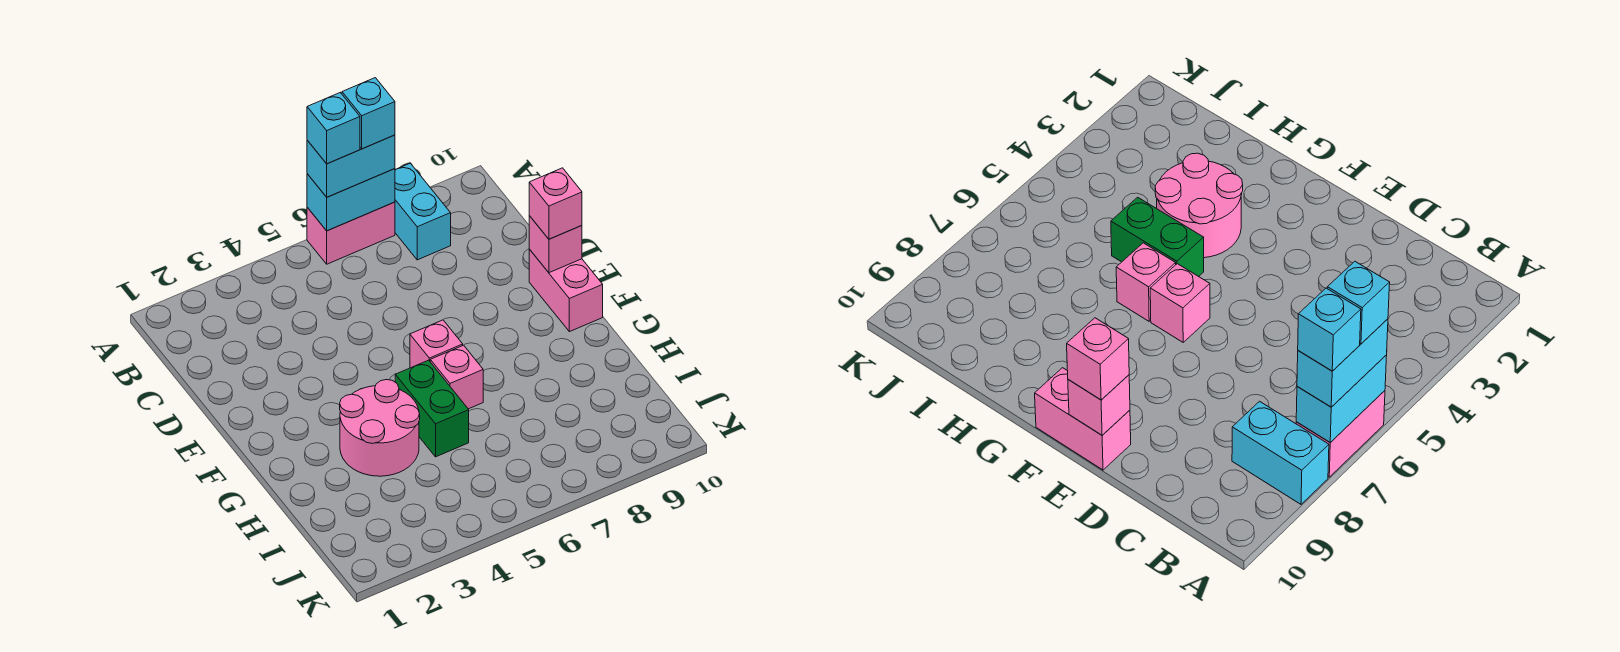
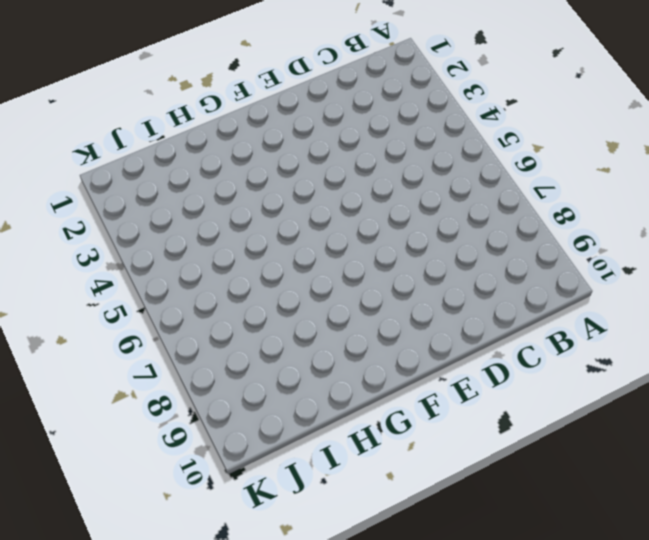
none -> pink 1x2 brick [307,202,395,264]
none -> cyan 1x2 brick [395,163,451,260]
none -> pink 1x2 brick [529,249,603,332]

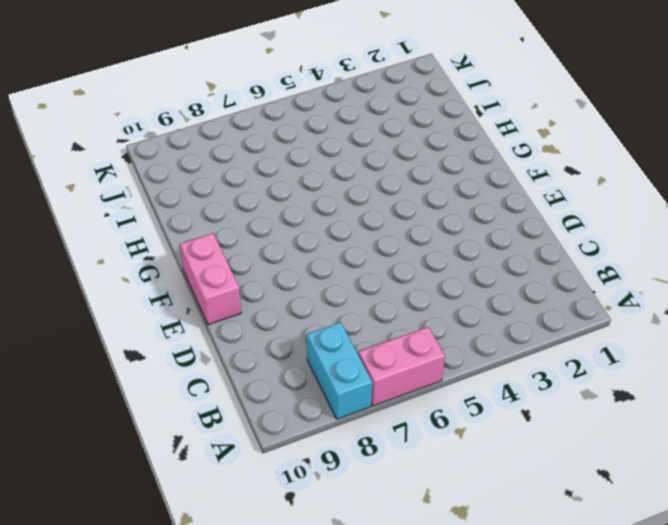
none -> pink 1x1 brick [410,320,463,368]
none -> pink 2x2 round brick [340,380,420,476]
none -> green 1x2 brick [395,360,469,457]

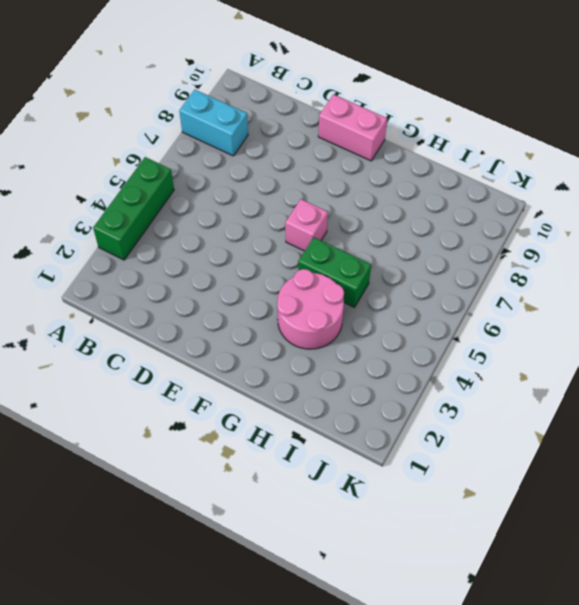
green 1x3 brick [93,157,174,260] -> none
none -> pink 1x2 brick [307,202,395,264]
none -> pink 1x1 brick [430,345,483,409]
none -> cyan 1x2 brick [307,169,395,231]

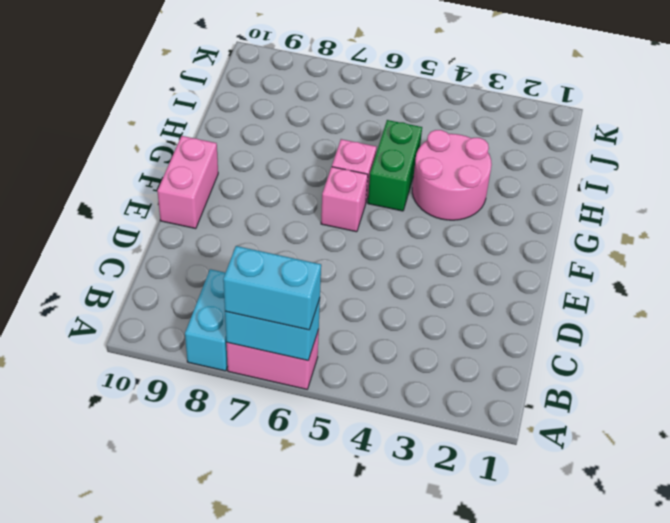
none -> pink 1x1 brick [529,216,582,273]
none -> pink 1x1 brick [529,168,582,239]
none -> cyan 1x1 brick [307,93,360,164]

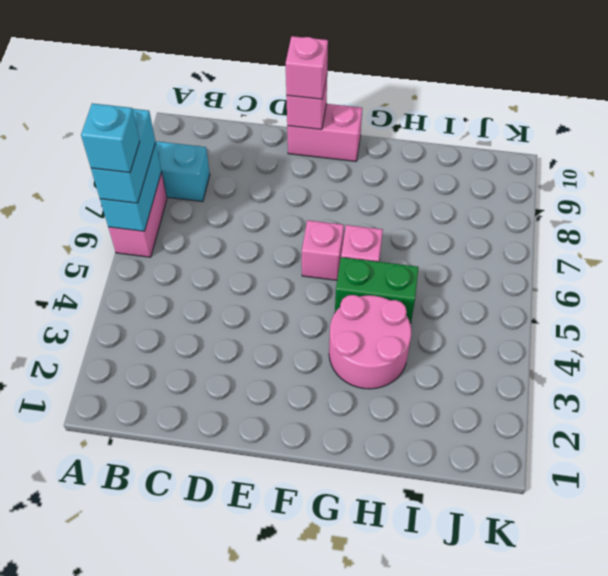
none -> cyan 1x1 brick [342,78,395,149]

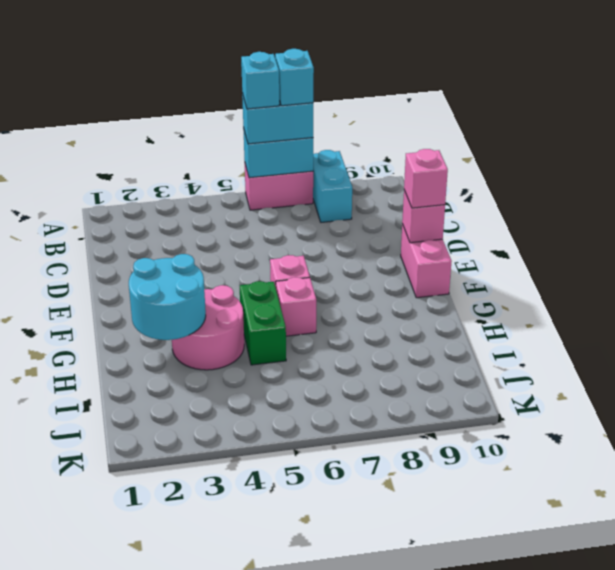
cyan 2x2 round brick [129,254,206,340] -> none

